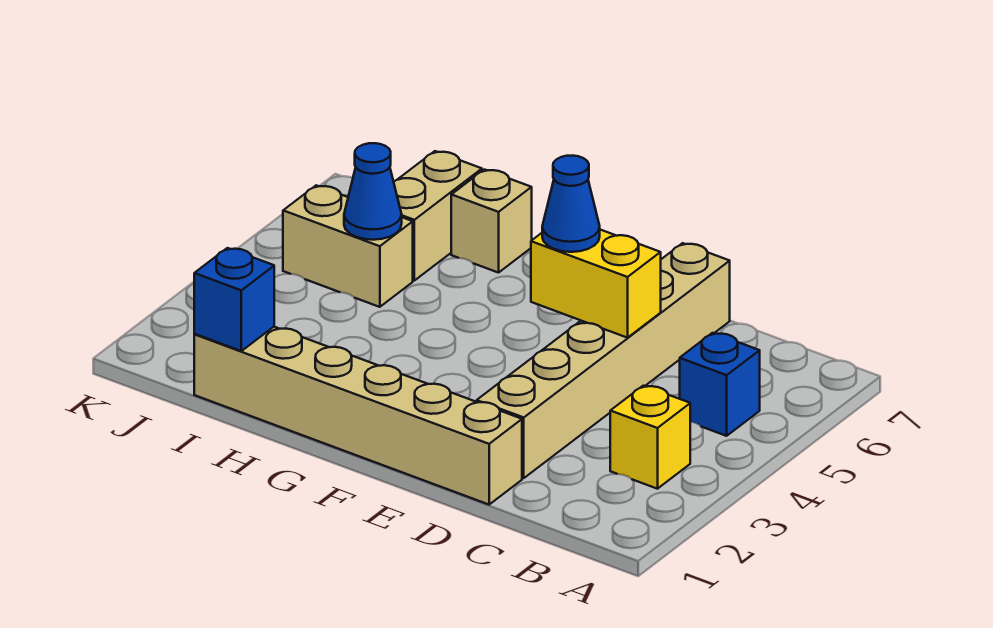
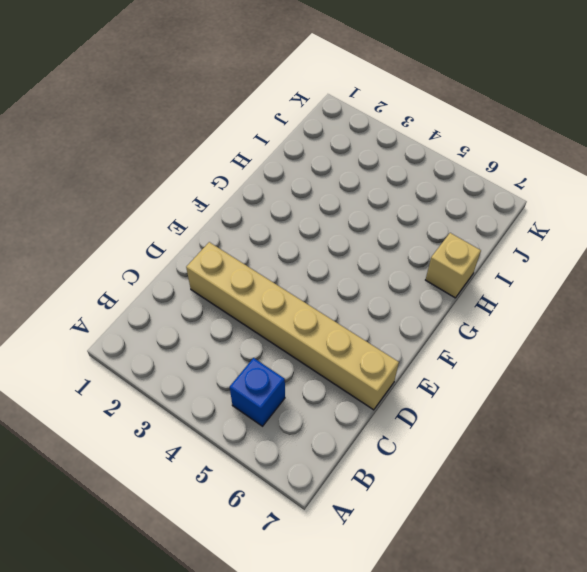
none -> yellow 1x1 brick [610,386,690,489]
none -> tan 1x6 brick [194,327,522,505]

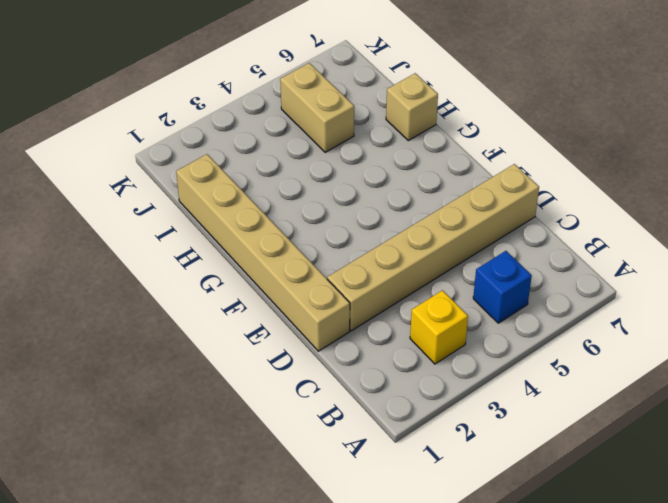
none -> tan 1x2 brick [394,151,482,280]
none -> yellow 1x2 brick [531,230,661,338]

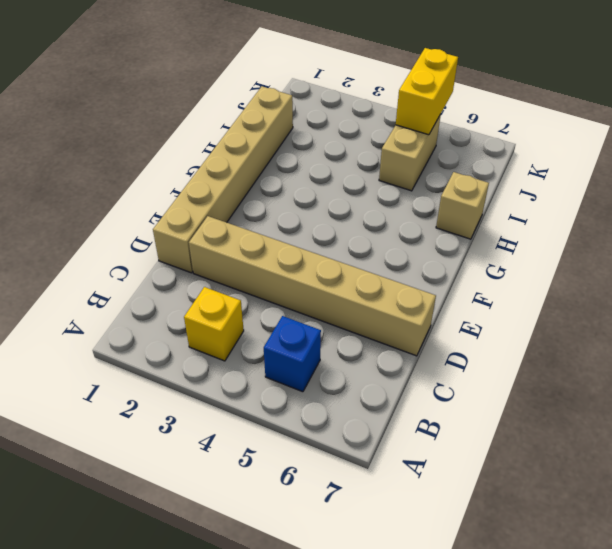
yellow 1x2 brick [396,48,458,135] -> yellow 1x2 brick moved to [531,230,661,338]
none -> tan 1x2 brick [394,151,482,280]
none -> blue 1x1 brick [194,248,274,351]

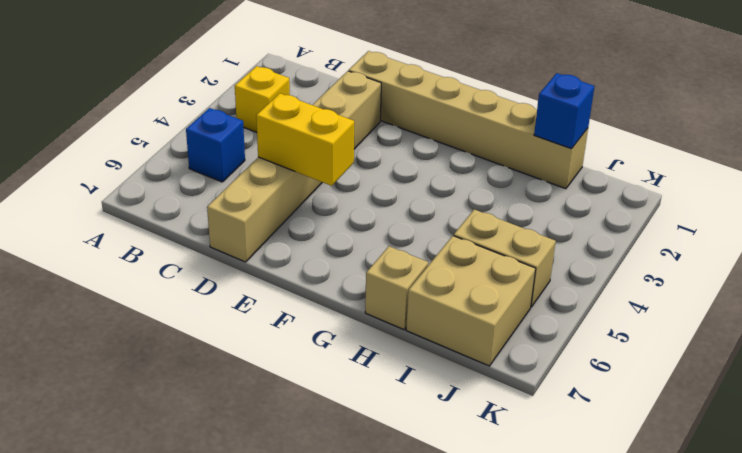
tan 2x2 brick [406,236,536,366] -> tan 1x2 brick [394,151,482,280]
none -> blue 1x1 cone [344,143,402,240]
none -> blue 1x1 cone [542,156,600,252]

